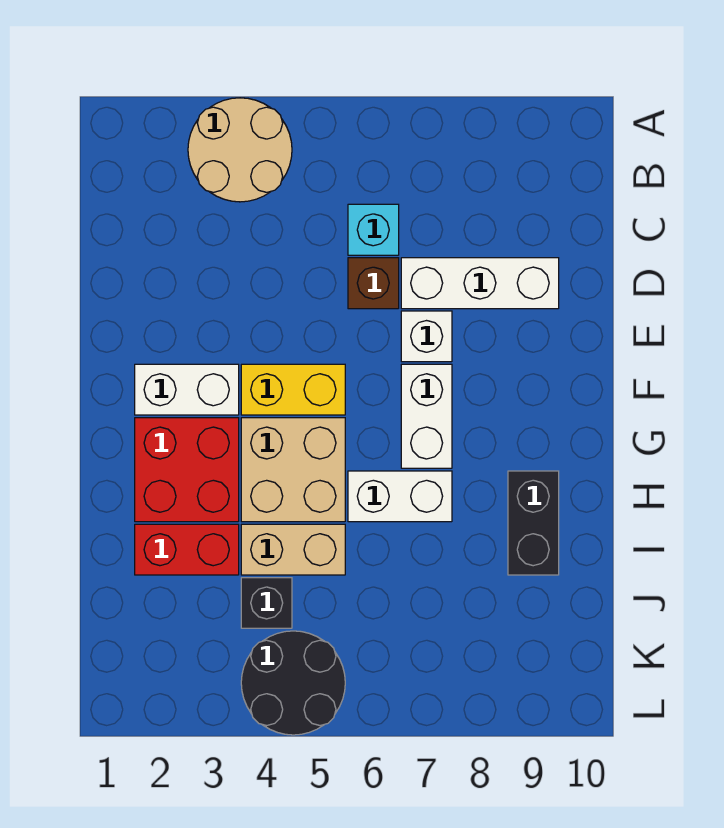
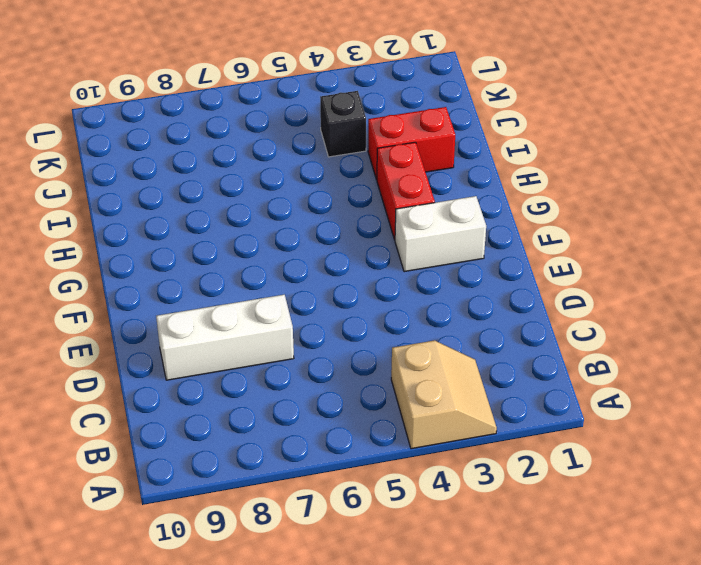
tan 2x2 slope [391,340,497,449] -> tan 2x2 round brick [188,98,292,202]
red 1x2 brick [377,142,435,240] -> red 2x2 brick [135,418,239,522]
none -> cyan 1x1 brick [348,204,399,255]
none -> brown 1x1 brick [348,258,399,309]
none -> white 1x1 brick [401,311,452,362]

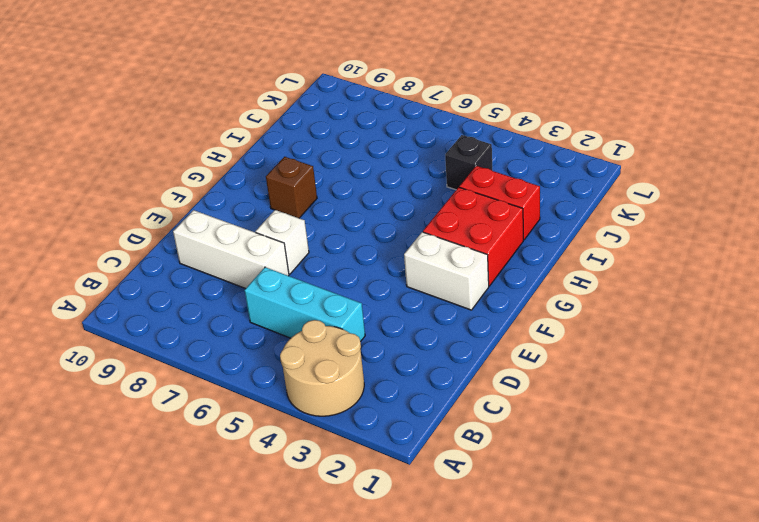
cyan 1x3 brick [245,267,365,342] -> cyan 1x1 brick [348,204,399,255]
brown 1x1 brick [266,157,317,218] -> brown 1x1 brick moved to [348,258,399,309]
none -> yellow 1x2 brick [241,364,345,415]
none -> white 1x2 brick [401,364,452,468]
none -> tan 2x2 brick [241,418,345,522]

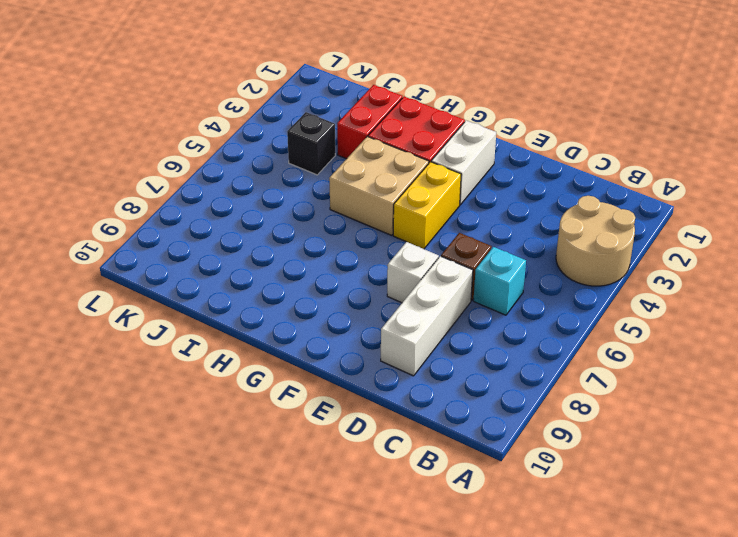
none -> white 1x2 brick [401,364,452,468]
none -> white 1x2 brick [348,471,452,522]
none -> black 1x2 brick [508,471,559,575]

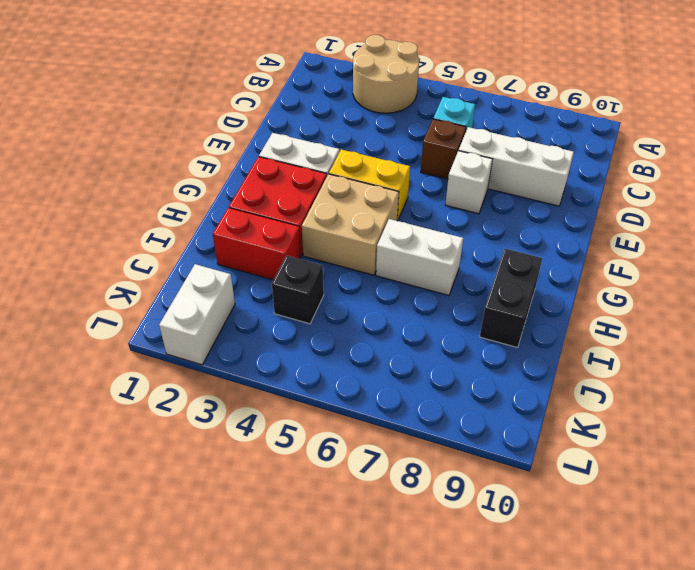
white 1x2 brick [159,264,235,365] -> white 1x2 brick moved to [401,364,452,468]
none -> tan 1x2 brick [241,524,345,575]
none -> black 2x2 round brick [241,631,345,735]

